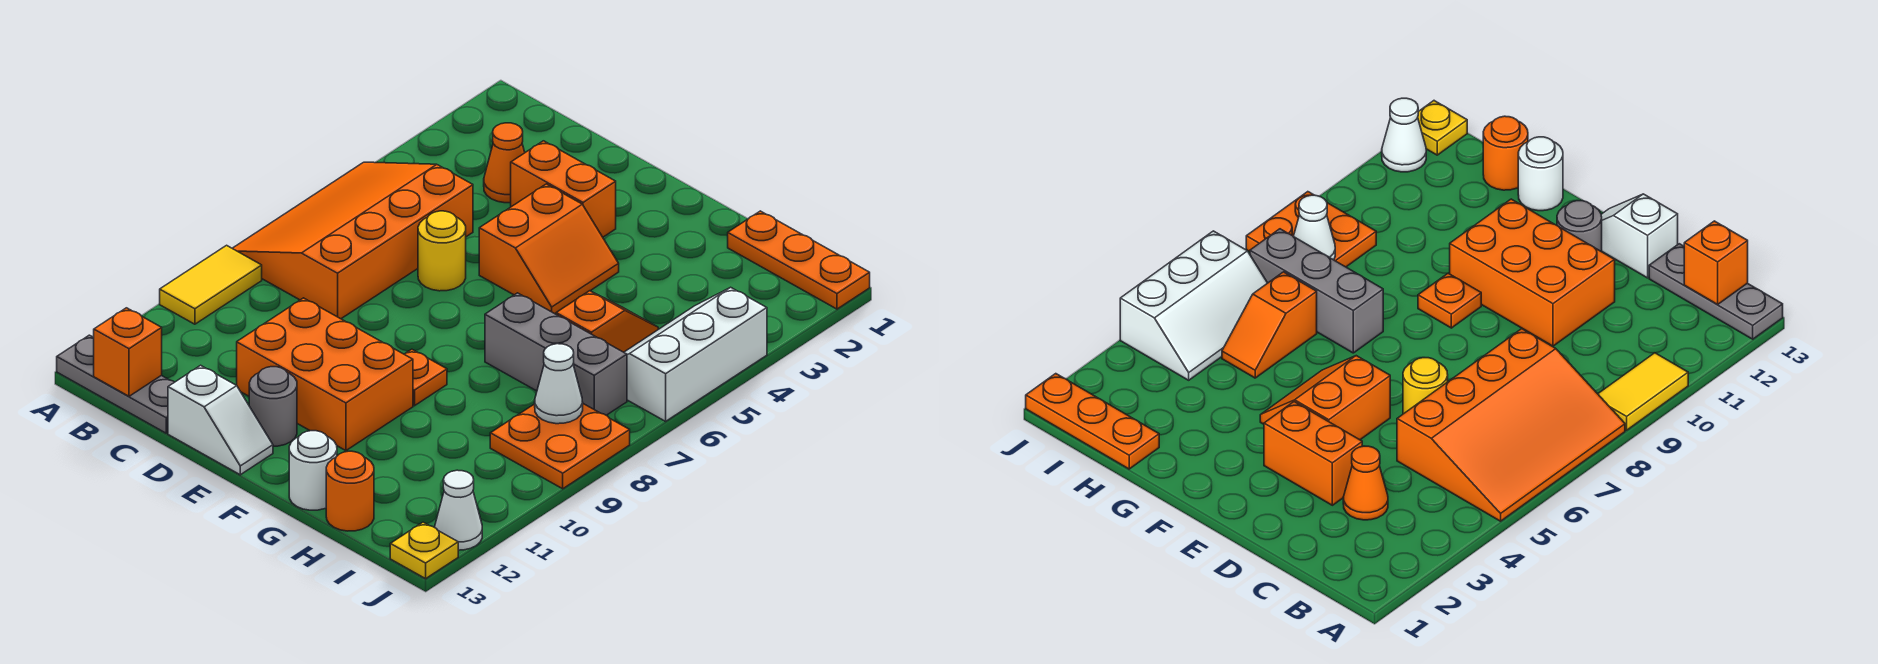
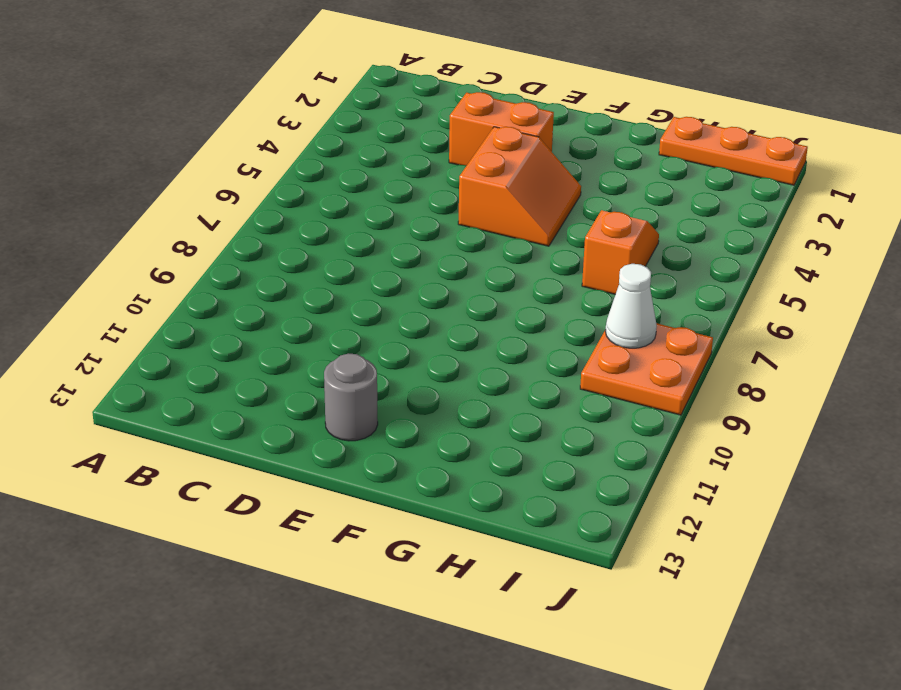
none -> orange 3x4 slope [232,162,473,319]
none -> yellow 1x2 tile [160,245,262,324]
none -> grey 1x3 plate [57,335,174,433]

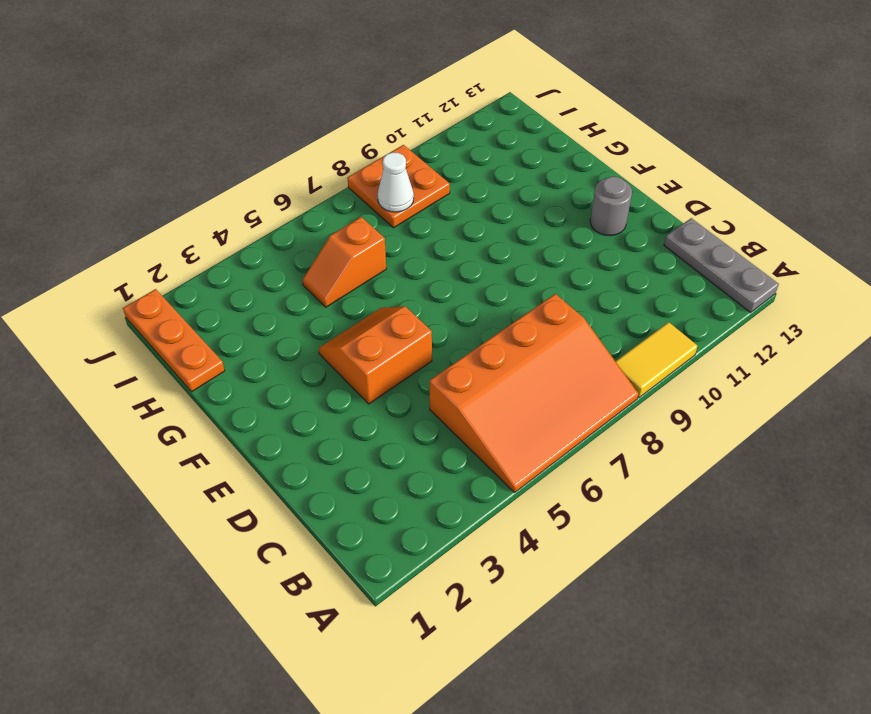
none -> orange 1x1 cone [484,123,525,203]
none -> orange 1x2 brick [511,141,616,237]
none -> yellow 1x1 round brick [418,211,466,291]

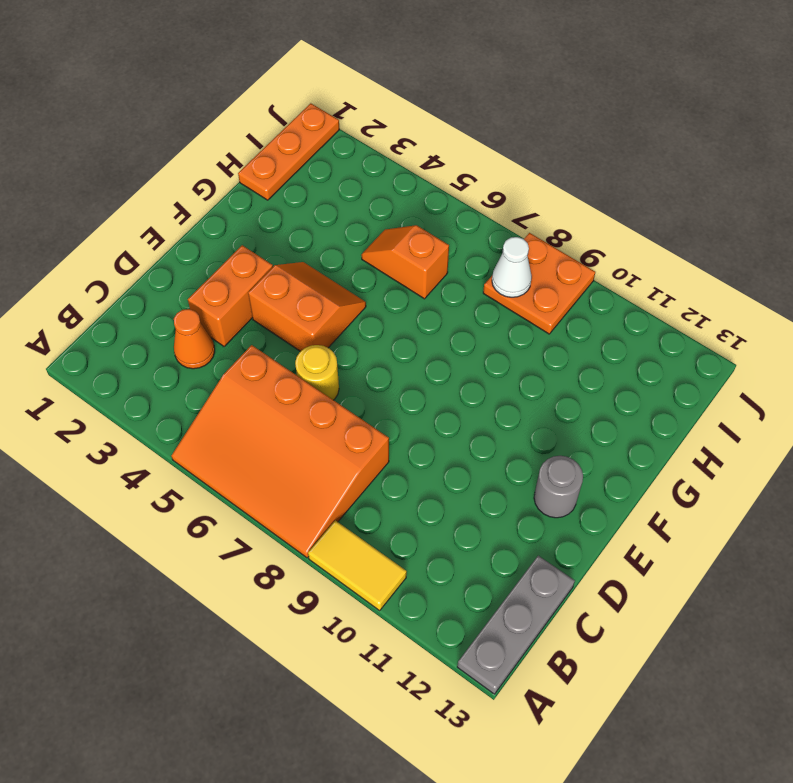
none -> orange 2x3 brick [237,298,413,451]
none -> white 1x2 slope [168,365,273,475]
none -> orange 1x1 plate [404,349,447,406]

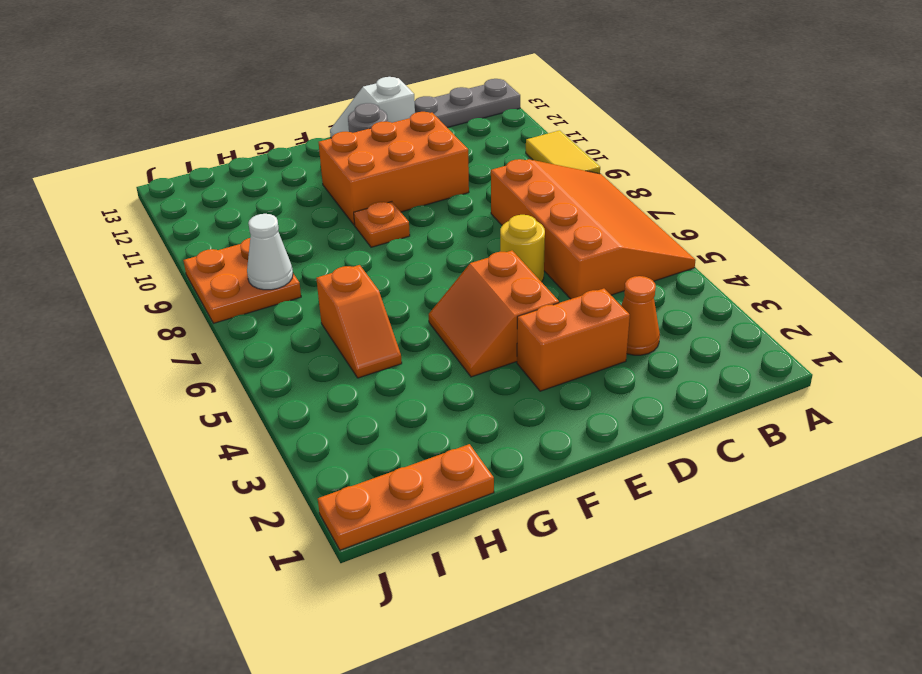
none -> grey 1x3 brick [485,293,627,415]
none -> white 1x1 round brick [289,431,337,510]
none -> orange 1x1 round brick [326,451,374,531]

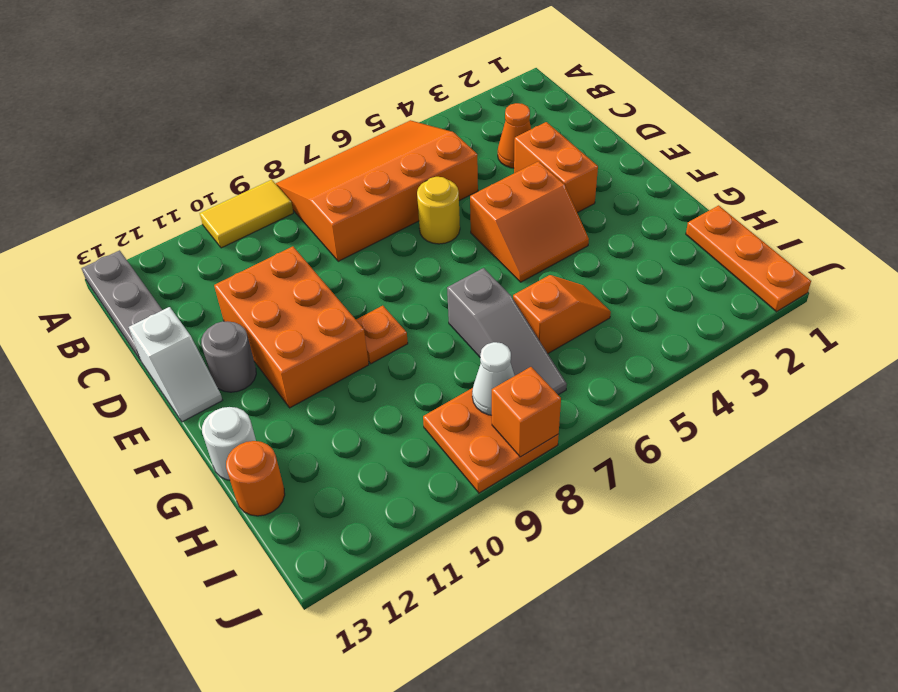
grey 1x3 slope [447,268,567,395] -> grey 1x3 brick [485,293,627,415]
orange 1x1 brick [492,367,561,457] -> orange 1x1 brick moved to [94,308,162,396]
none -> white 2x3 slope [624,287,767,421]
none -> white 1x1 cone [435,470,482,550]
none -> yellow 1x1 plate [390,522,458,579]

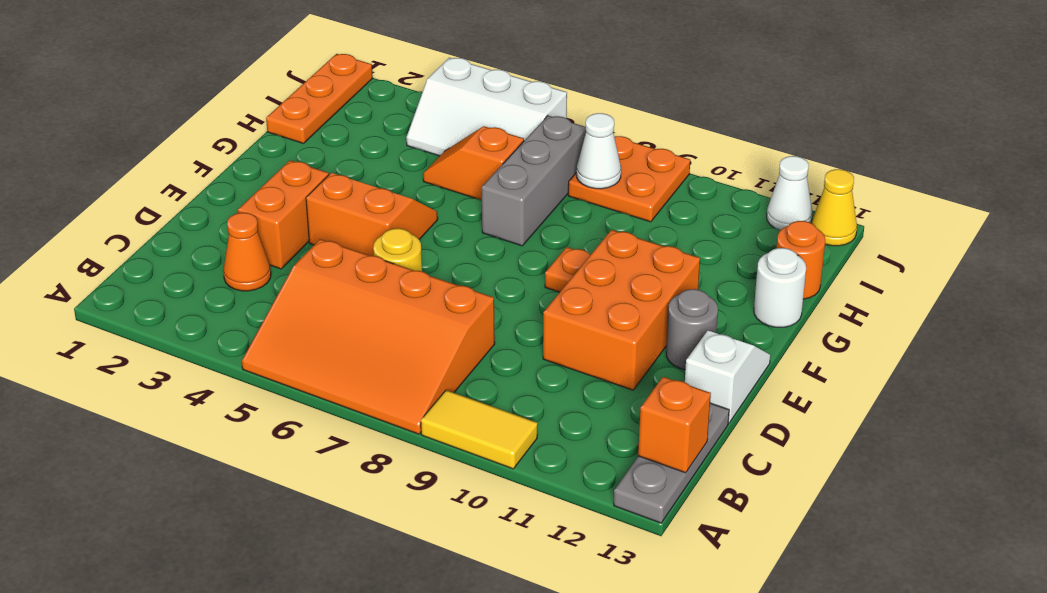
yellow 1x1 cone [811,169,857,246] -> yellow 1x1 plate [390,522,458,579]

